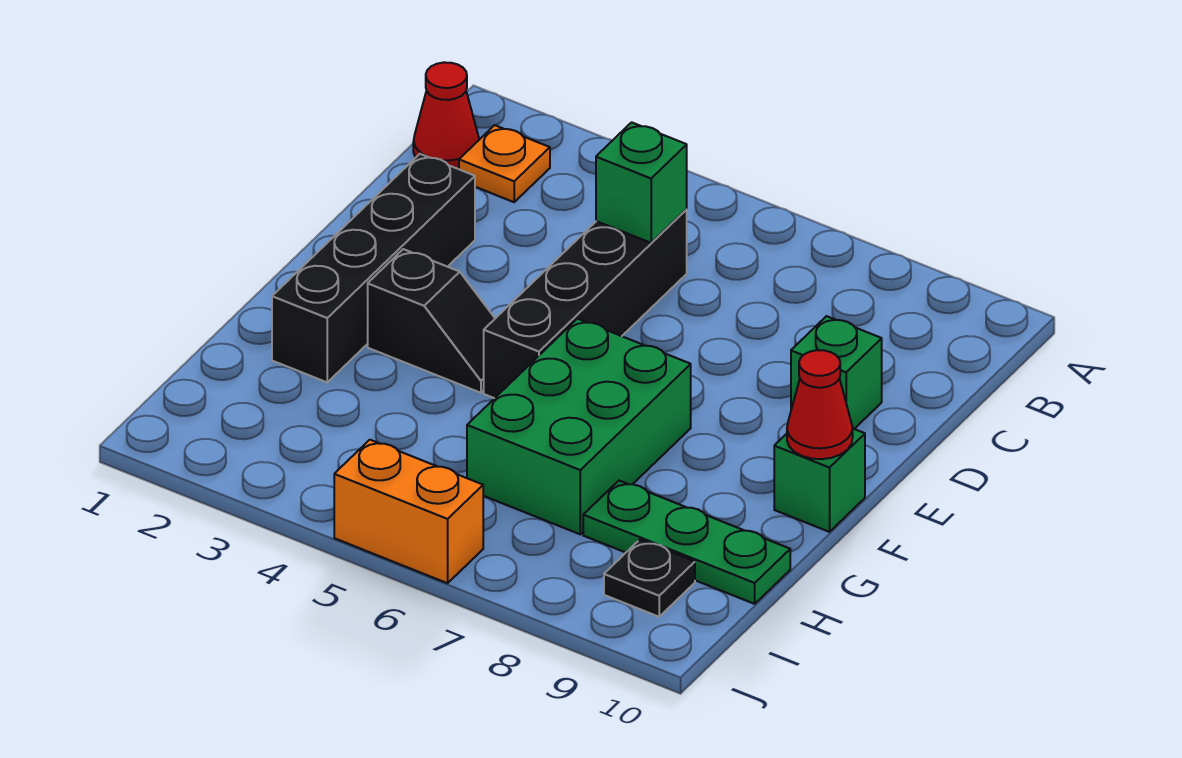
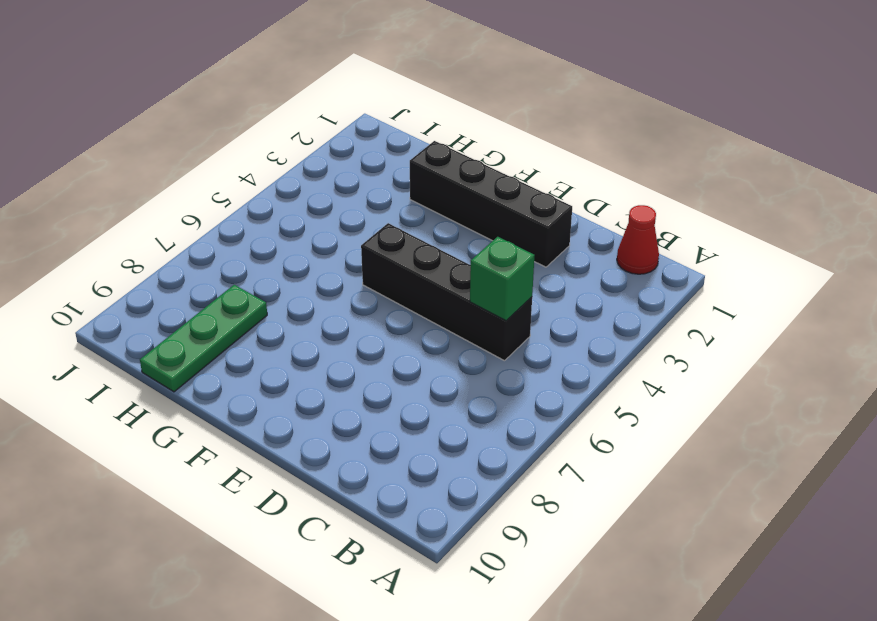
none -> orange 1x1 plate [459,125,550,202]
none -> green 1x1 brick [791,316,882,429]
none -> black 1x2 slope [368,249,495,393]

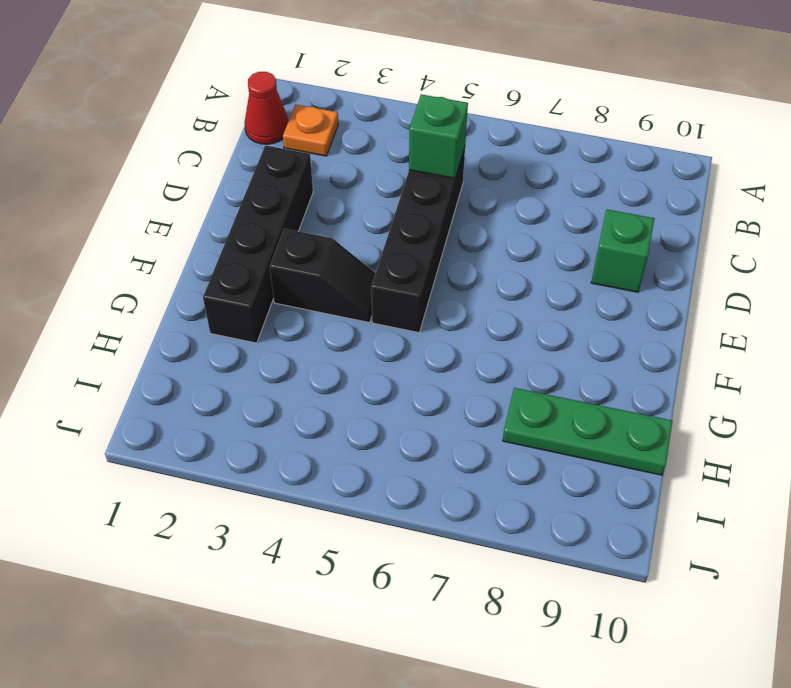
none -> green 2x3 brick [467,319,691,534]
none -> green 1x1 brick [774,429,865,532]
none -> black 1x1 plate [604,540,695,617]

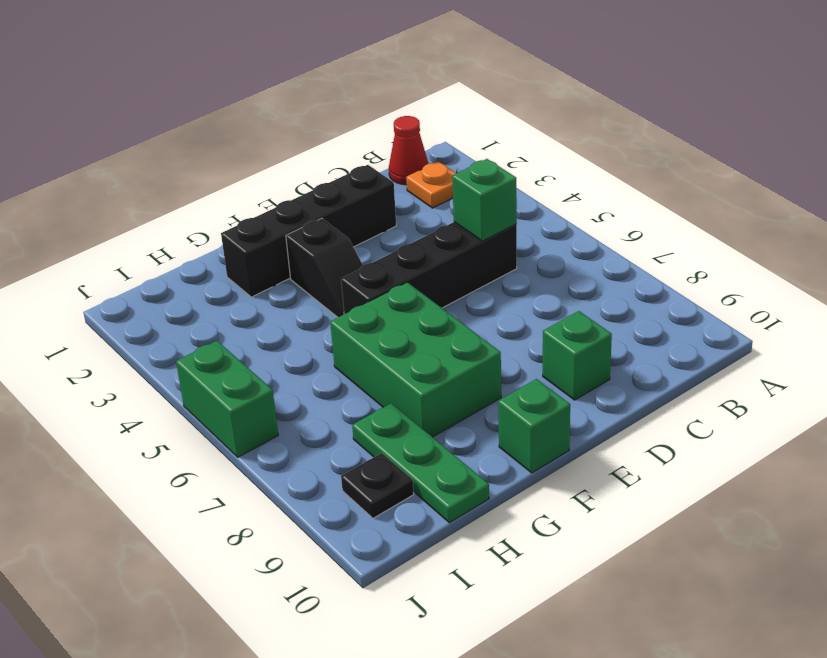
green 2x3 brick [330,282,501,437] -> green 2x3 brick turned to [467,319,691,534]
green 1x2 brick [176,341,278,457] -> orange 1x2 brick [334,440,483,583]
none -> red 1x1 cone [787,350,853,459]

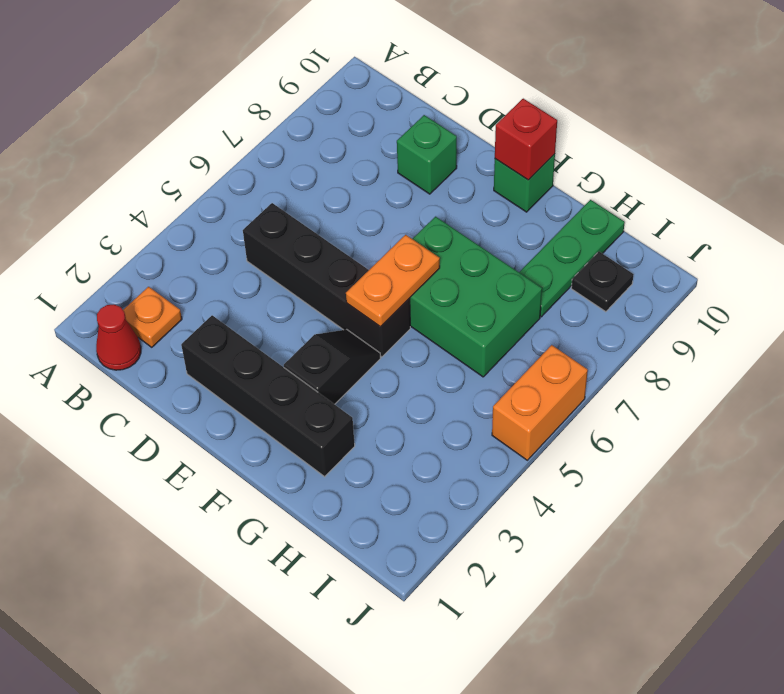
orange 1x2 plate [346,235,440,327] -> none
red 1x1 brick [495,99,557,180] -> red 1x1 cone [787,350,853,459]
none -> green 1x1 brick [596,122,687,243]

